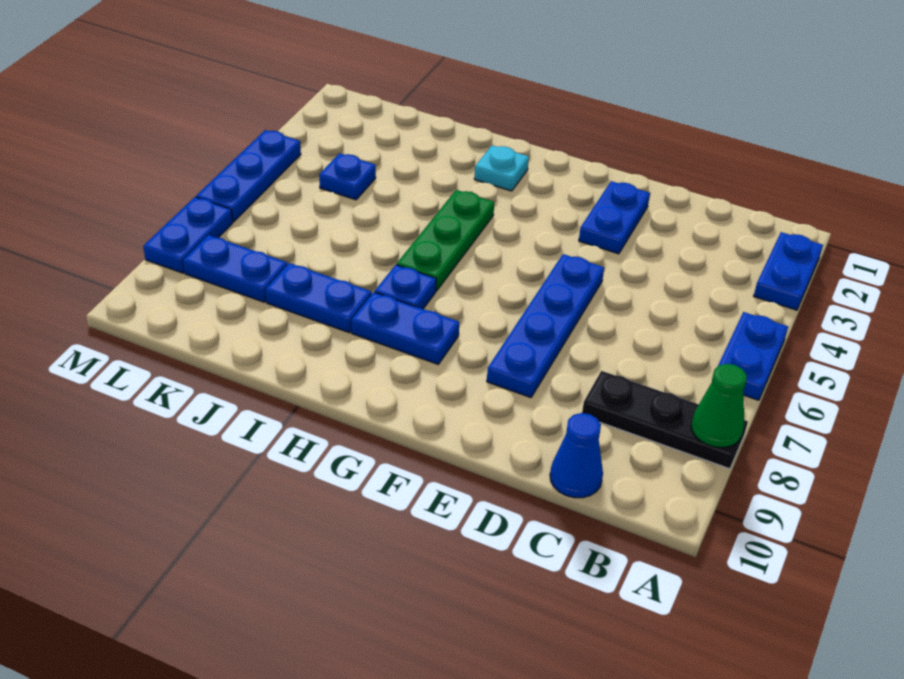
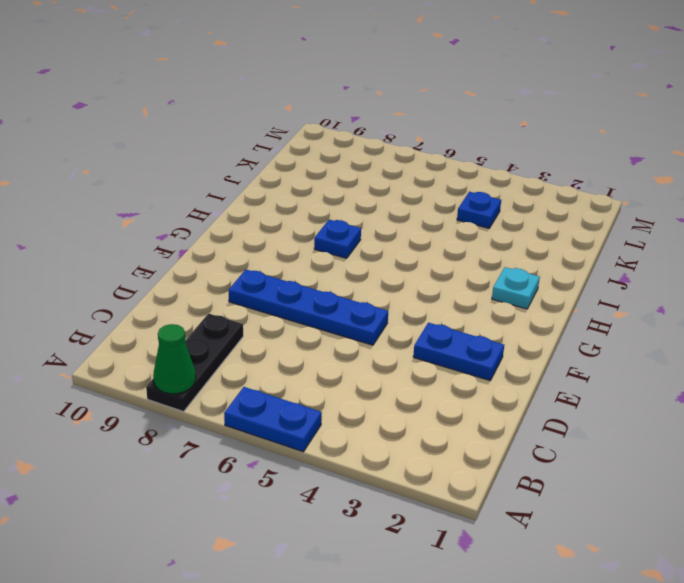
none -> blue 1x2 plate [754,232,823,310]
none -> blue 1x1 cone [550,413,603,498]
none -> blue 1x2 plate [352,292,460,364]

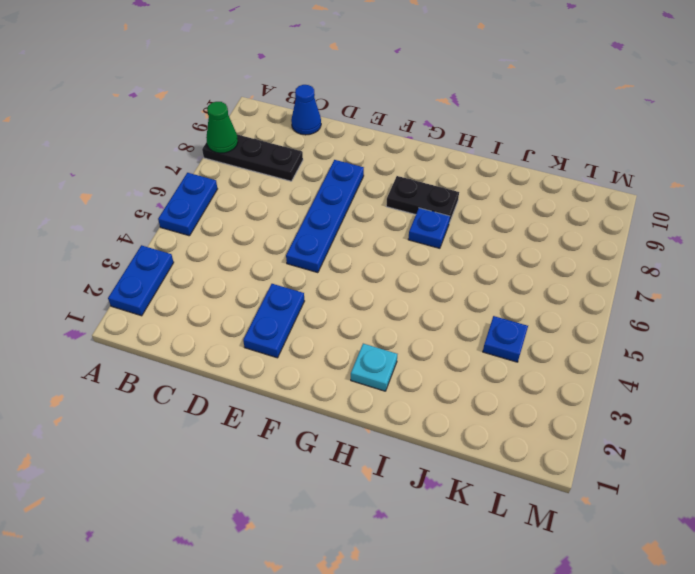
black 1x2 plate [386,176,459,222] -> blue 1x2 plate [352,292,460,364]
none -> green 1x3 plate [397,190,494,291]
none -> blue 1x2 plate [266,263,372,333]
none -> blue 1x2 plate [183,235,287,302]

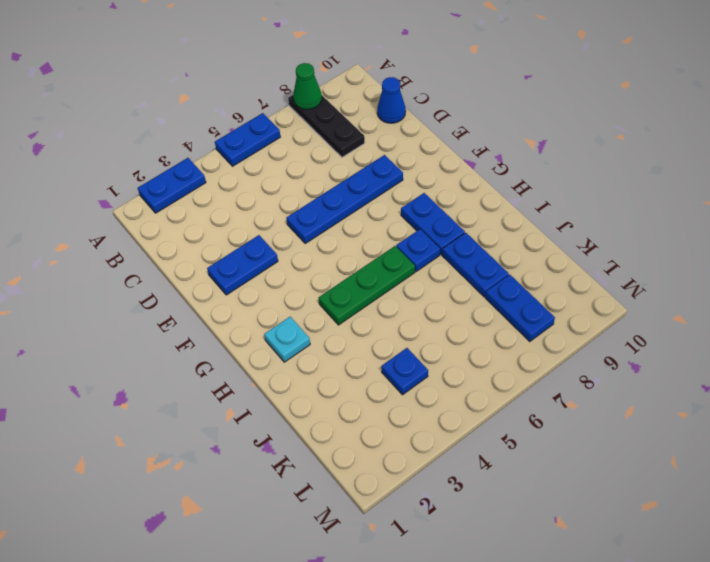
none -> blue 1x3 plate [196,130,301,222]
none -> blue 1x2 plate [143,197,233,273]

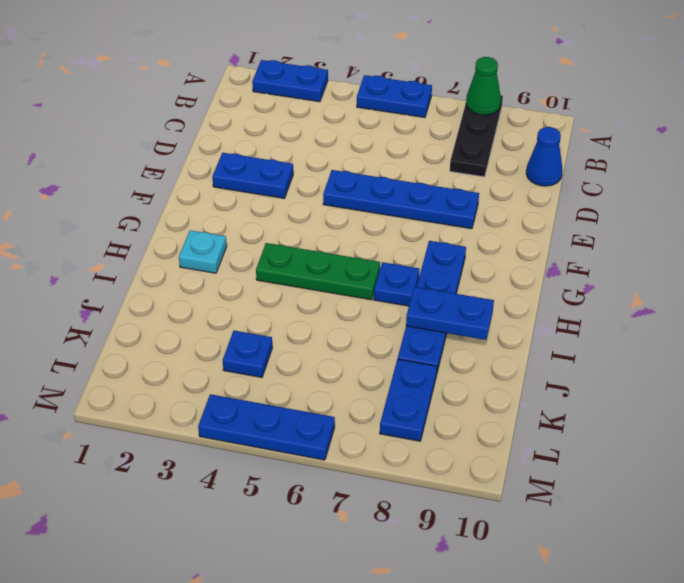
blue 1x2 plate [406,287,494,340] -> blue 1x2 plate moved to [143,197,233,273]

